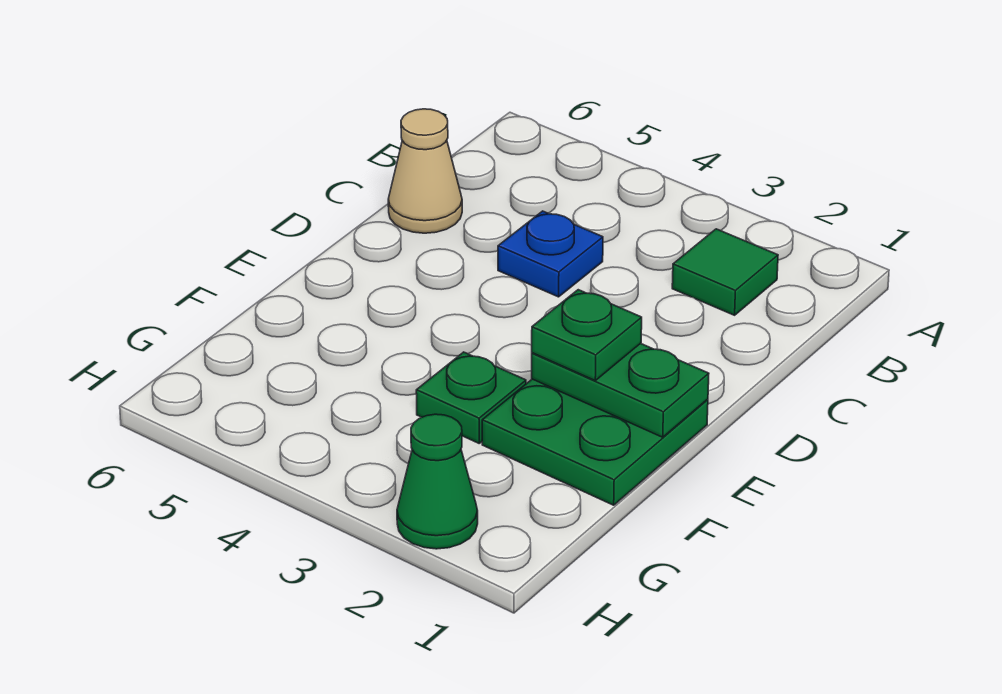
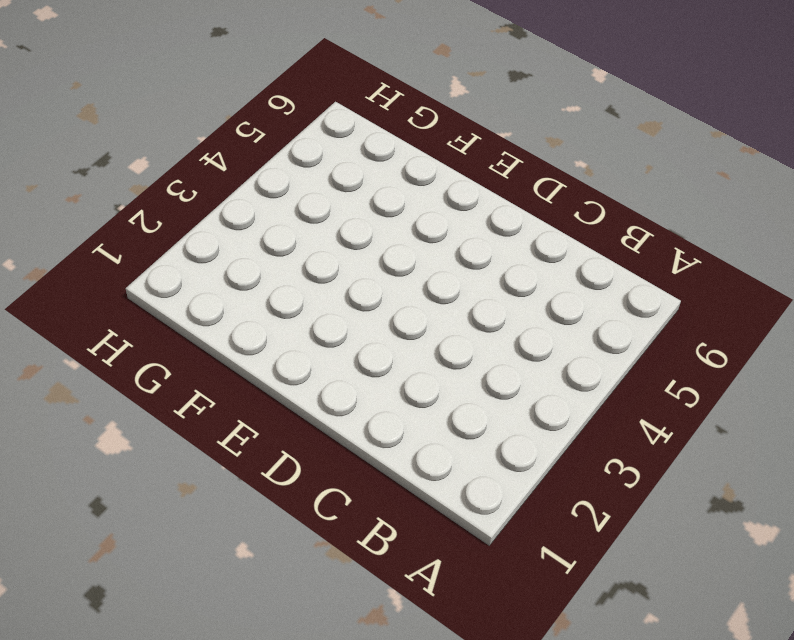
none -> green 1x1 tile [672,229,778,315]
none -> blue 1x1 plate [498,211,603,297]

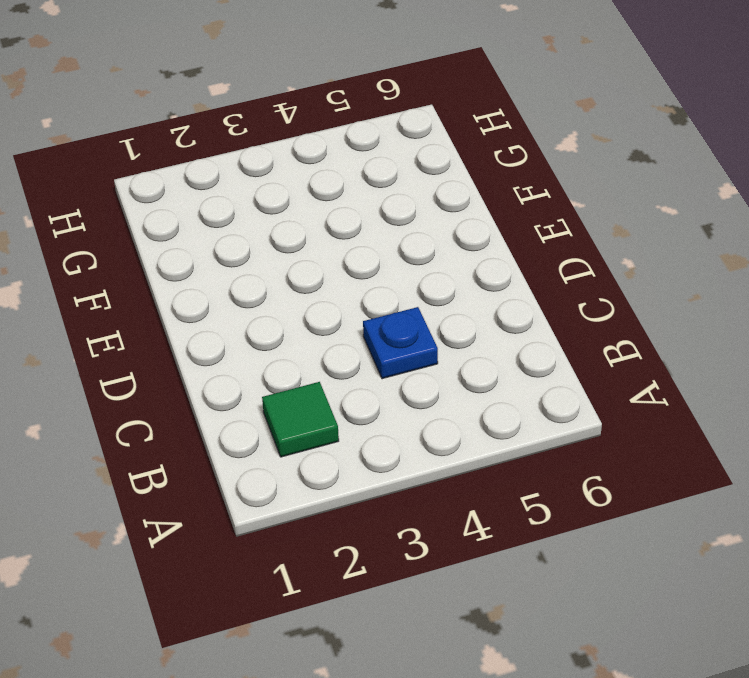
none -> tan 1x1 cone [388,109,462,233]
none -> green 2x2 plate [482,379,708,505]

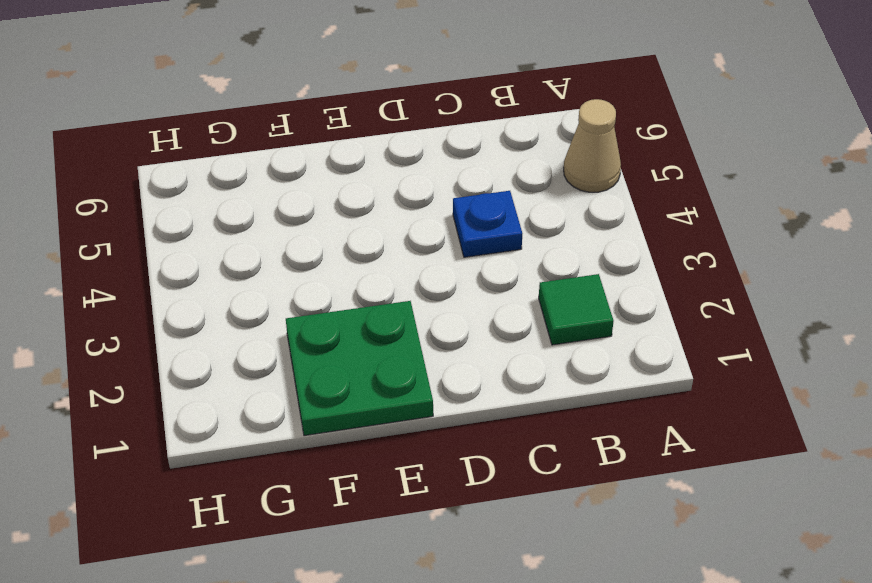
tan 1x1 cone [564,99,621,192] -> tan 1x1 cone moved to [388,109,462,233]
none -> green 1x1 plate [416,352,526,443]
none -> green 1x1 cone [397,414,478,549]

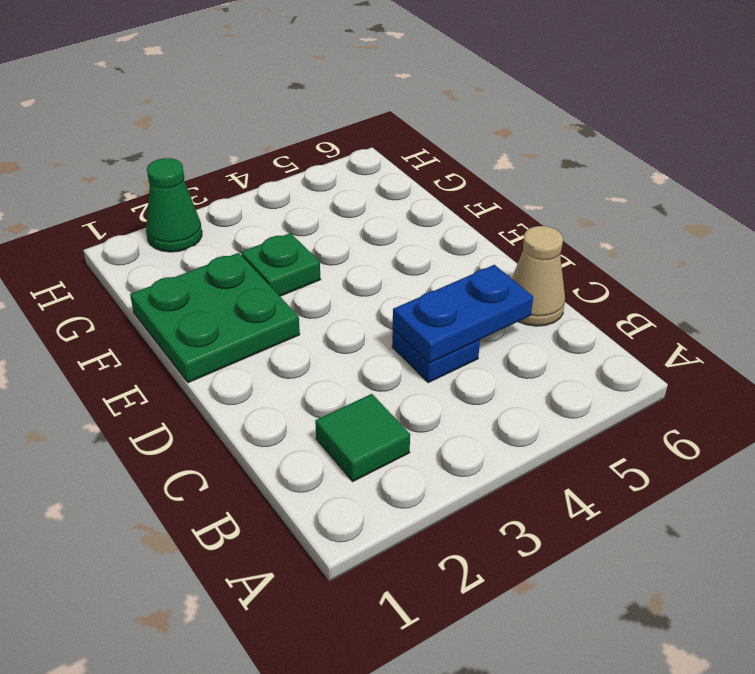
blue 1x2 plate [393,265,533,363] -> none
none -> green 1x2 plate [532,343,709,437]
none -> green 1x1 plate [532,290,642,380]

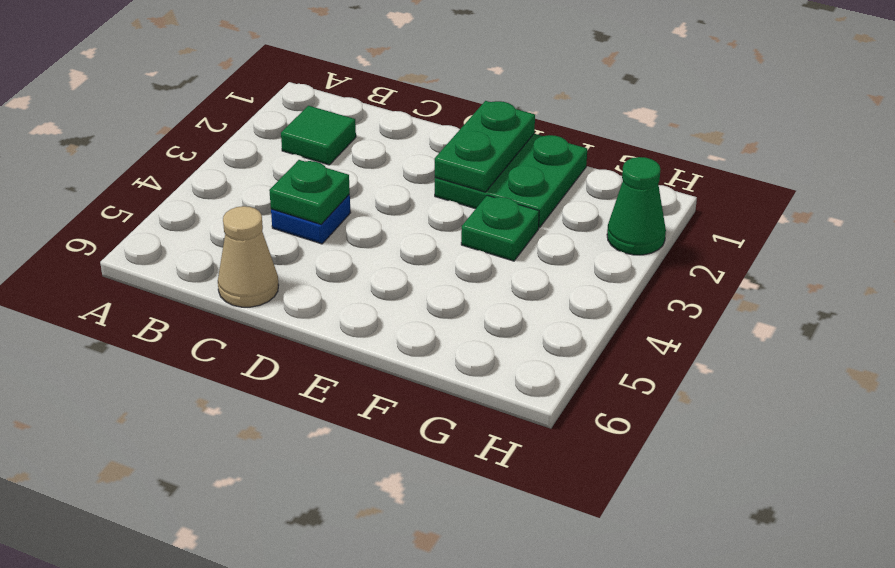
green 1x1 plate [269,160,350,224] -> green 1x1 plate moved to [532,290,642,380]

